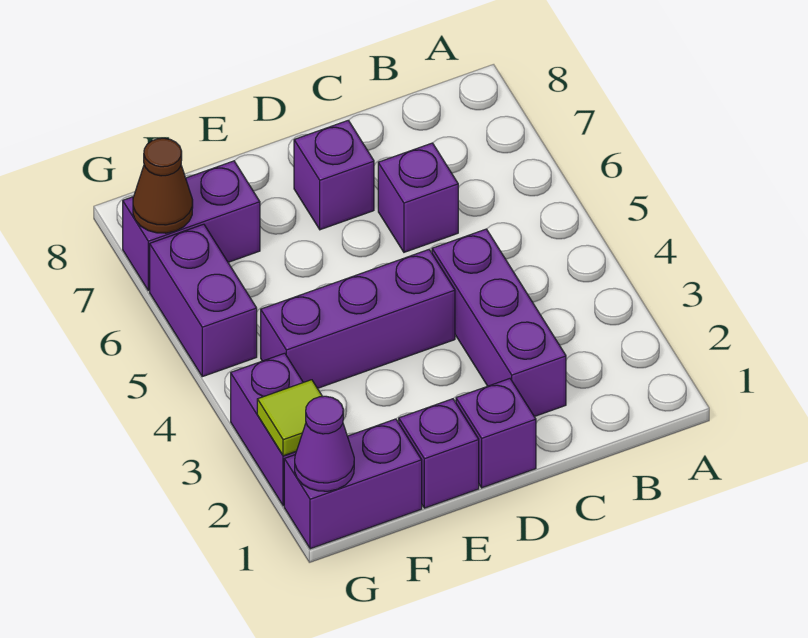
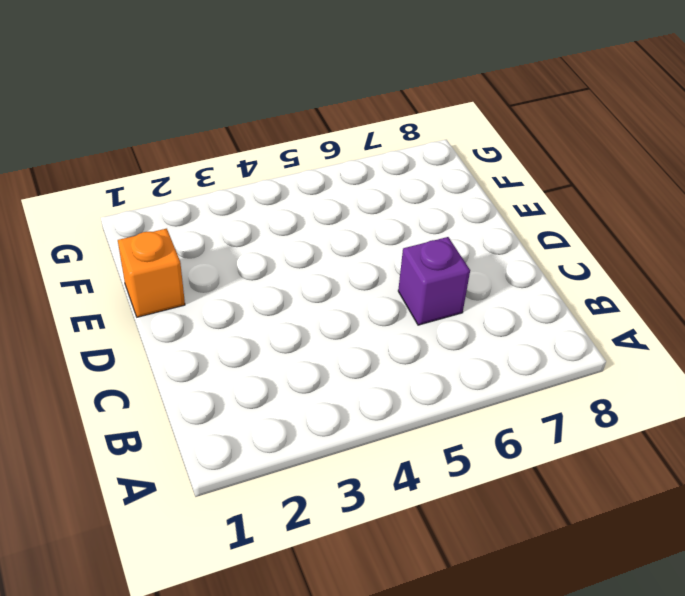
orange 1x1 brick [118,229,185,317] -> purple 1x1 brick [399,399,479,508]
none -> purple 1x3 brick [432,229,566,417]
none -> purple 1x1 brick [456,379,536,488]
none -> purple 1x3 brick [261,249,455,388]

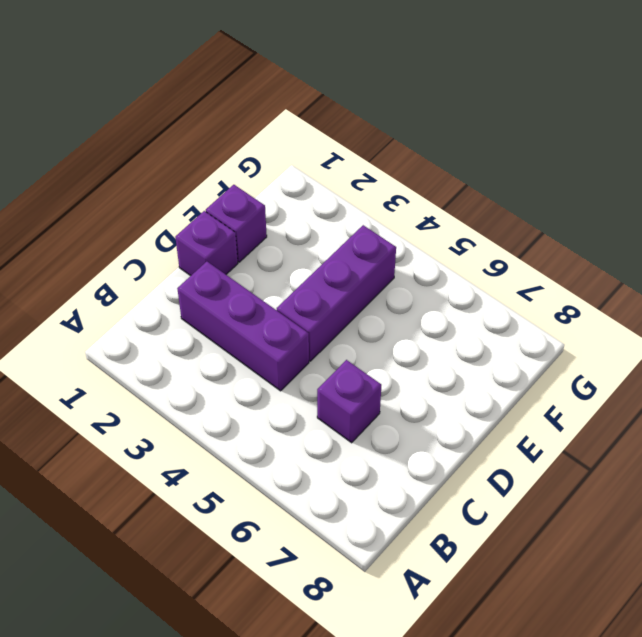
none -> purple 1x1 brick [294,120,374,230]
none -> purple 1x2 brick [284,419,422,549]
none -> purple 1x2 brick [123,161,260,291]

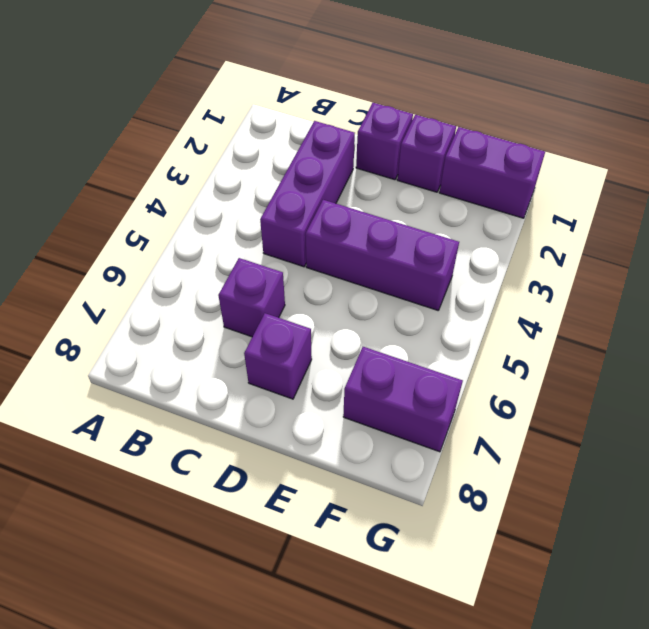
none -> purple 1x2 brick [231,353,303,506]
none -> purple 1x2 brick [150,224,257,377]
none -> purple 1x1 cone [295,396,354,491]

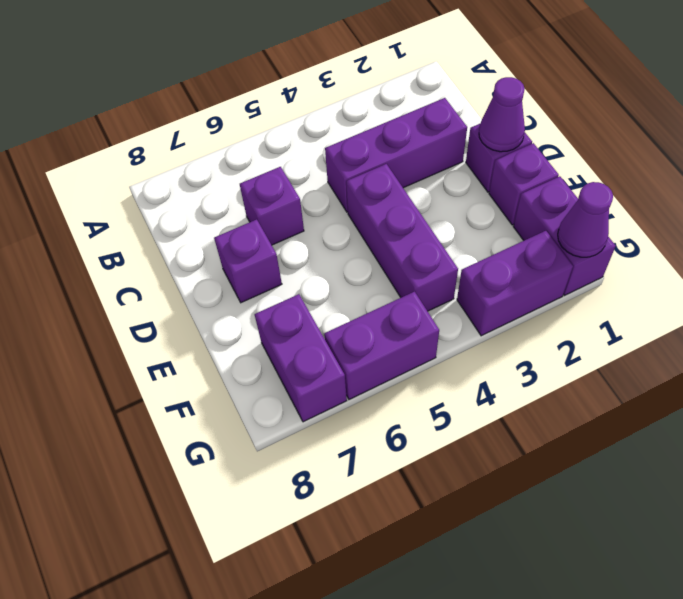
purple 1x1 cone [479,77,525,152] -> none
none -> lime 1x1 tile [257,380,323,456]
none -> brown 1x1 cone [133,138,193,233]

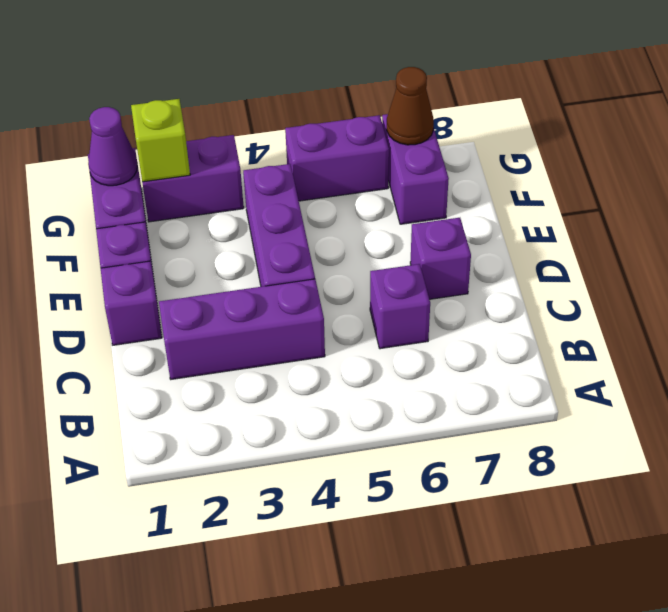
lime 1x1 brick [131,99,190,182] -> lime 1x1 tile [257,380,323,456]

